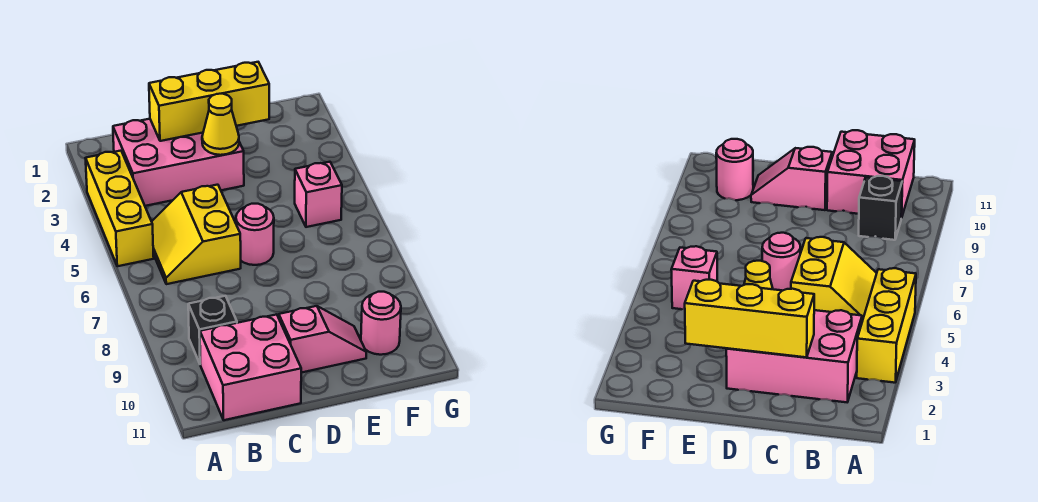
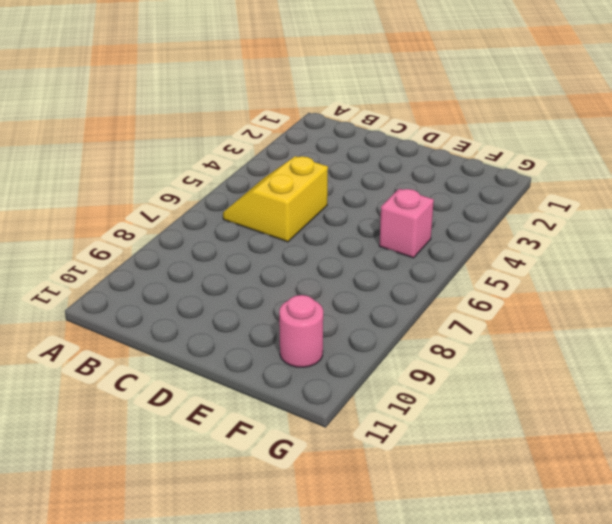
none -> yellow 1x3 brick [86,151,154,266]
none -> pink 2x3 brick [113,119,244,206]

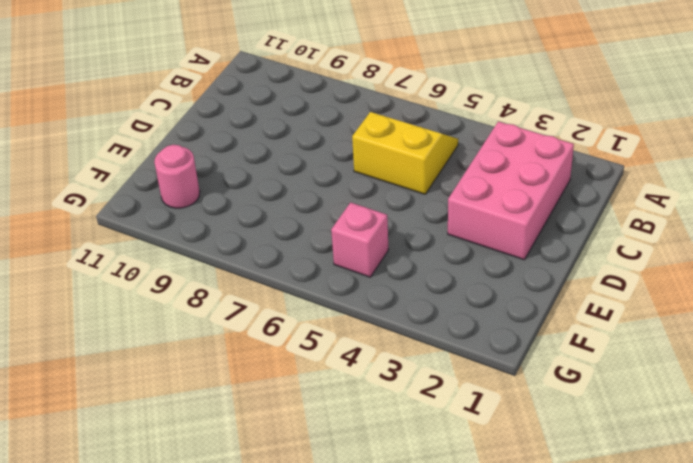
none -> yellow 1x3 brick [86,151,154,266]
none -> black 1x1 brick [188,296,237,363]

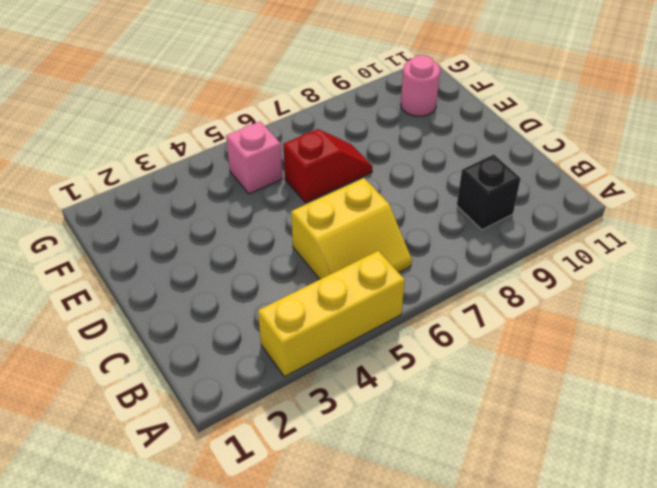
red 1x2 slope [283,129,372,202] -> none
none -> pink 2x3 brick [113,119,244,206]
none -> pink 2x2 brick [200,314,301,420]

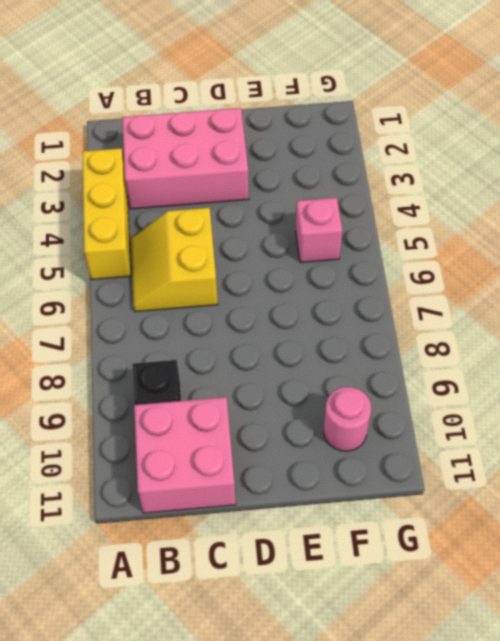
none -> pink 1x1 round brick [236,204,274,265]
none -> pink 1x2 slope [279,306,366,373]

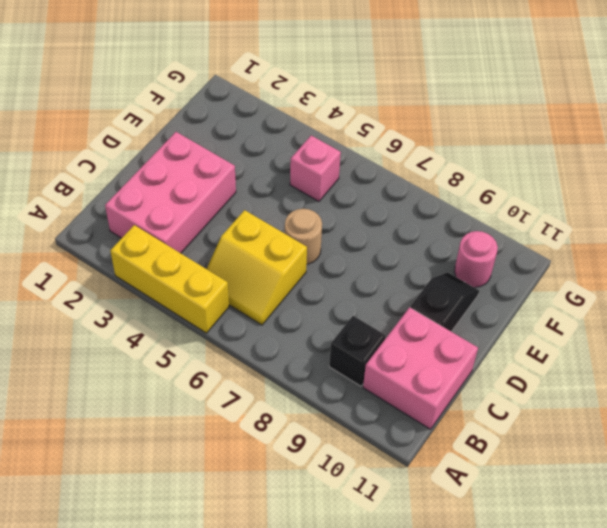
tan 1x1 round brick [285,209,322,264] -> pink 1x1 round brick [236,204,274,265]
black 1x2 slope [410,272,479,332] -> pink 1x2 slope [279,306,366,373]
none -> yellow 1x3 brick [149,62,269,141]
none -> yellow 1x1 cone [202,94,239,155]

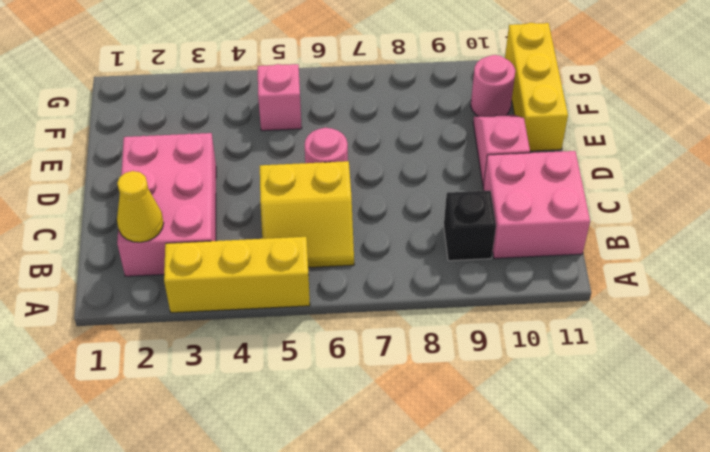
yellow 1x1 cone [117,171,164,242] -> yellow 1x1 cone moved to [202,94,239,155]
yellow 1x3 brick [505,23,568,151] -> yellow 1x3 brick moved to [149,62,269,141]

